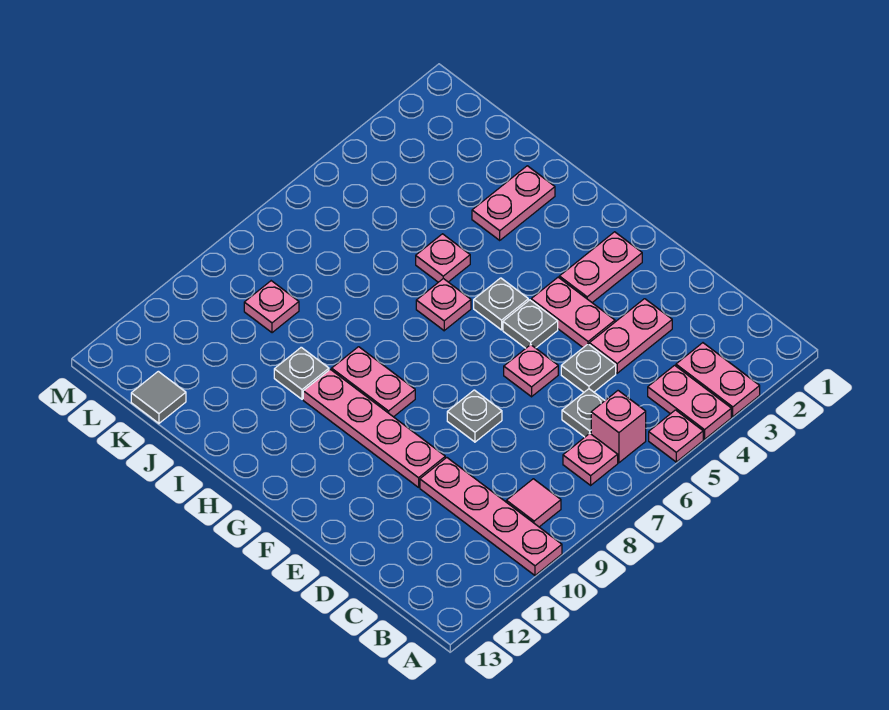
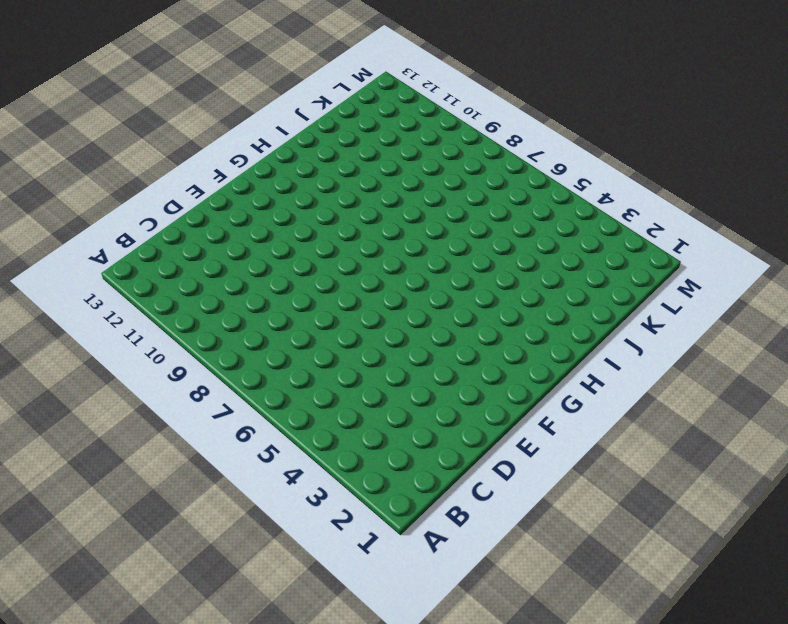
none -> pink 1x2 plate [676,343,760,417]
none -> pink 1x2 plate [648,365,731,439]
none -> pink 1x1 plate [649,410,703,462]

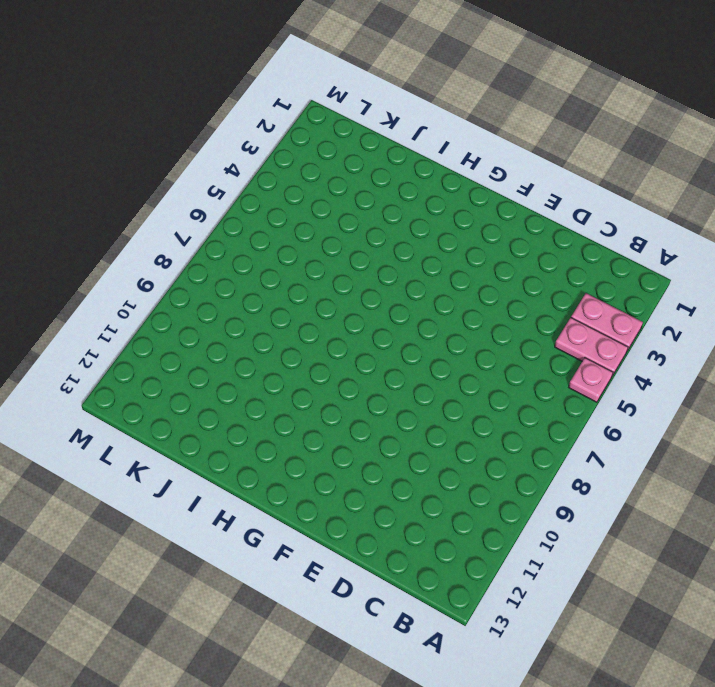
none -> pink 1x4 plate [420,458,562,575]
none -> pink 1x1 brick [591,391,646,463]
none -> pink 1x1 plate [563,434,618,485]

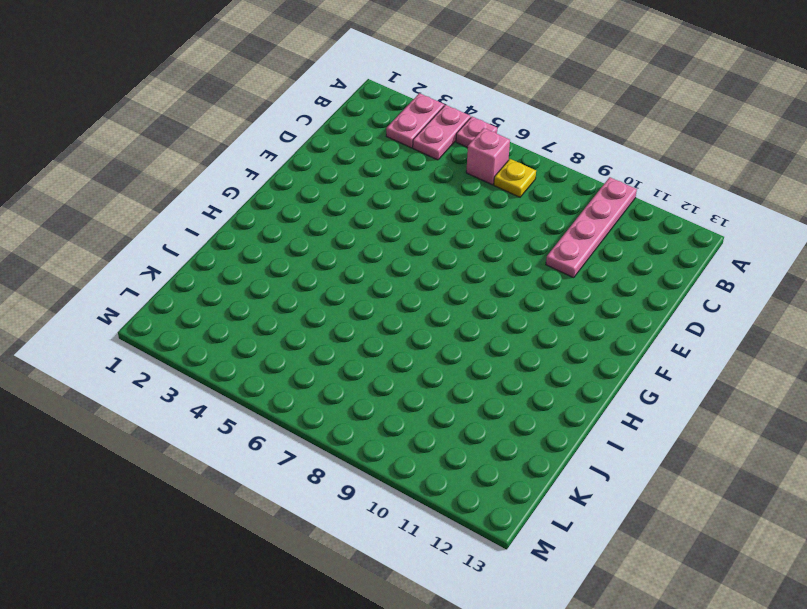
yellow 1x1 plate [494,159,536,197] -> pink 1x1 plate [563,434,618,485]
none -> pink 1x1 tile [506,479,561,527]
none -> grey 1x1 plate [562,389,605,437]
none -> pink 1x2 plate [589,299,672,373]

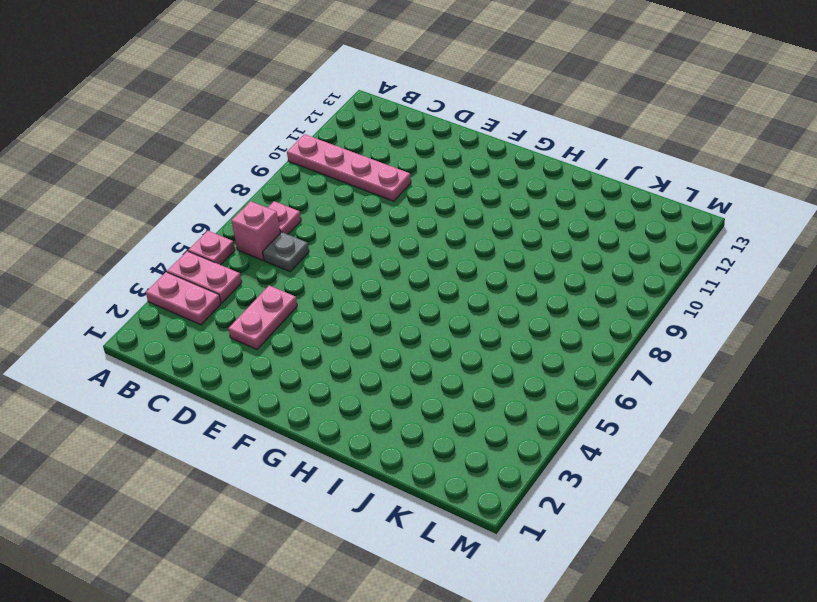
none -> pink 1x1 tile [506,479,561,527]
none -> grey 1x1 plate [561,344,616,392]
none -> pink 1x2 plate [531,277,615,348]

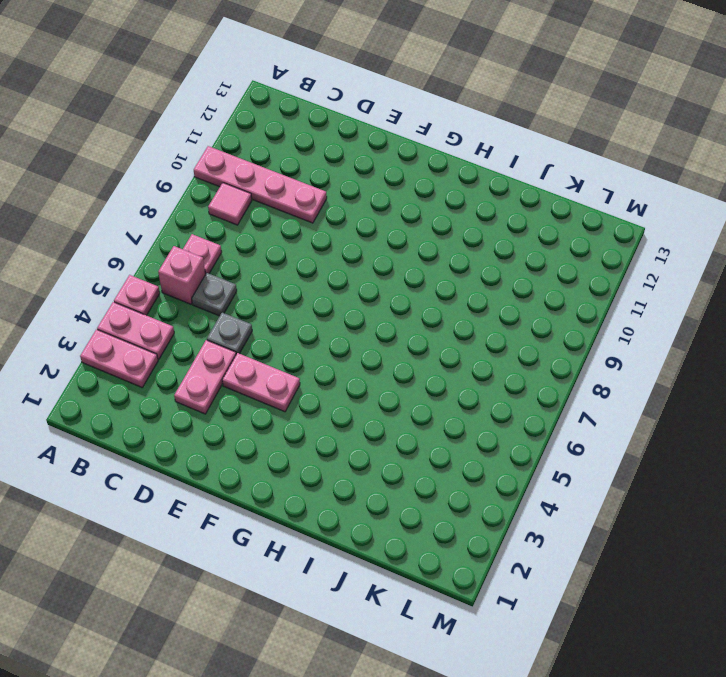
none -> pink 1x1 plate [504,345,558,397]
none -> grey 1x1 plate [447,390,502,442]
none -> pink 1x4 plate [303,369,445,487]

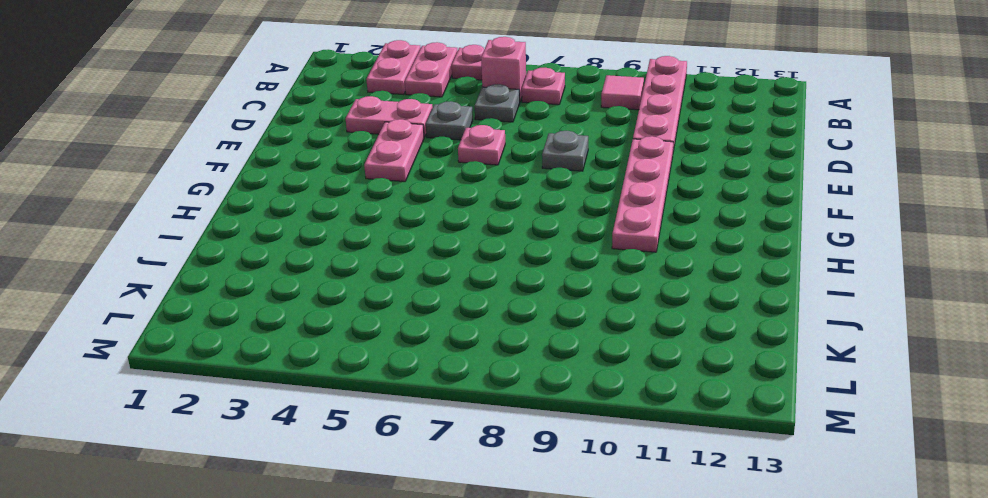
none -> pink 1x2 plate [559,232,642,303]
none -> grey 1x1 plate [503,300,558,348]
none -> grey 1x1 plate [474,278,528,330]

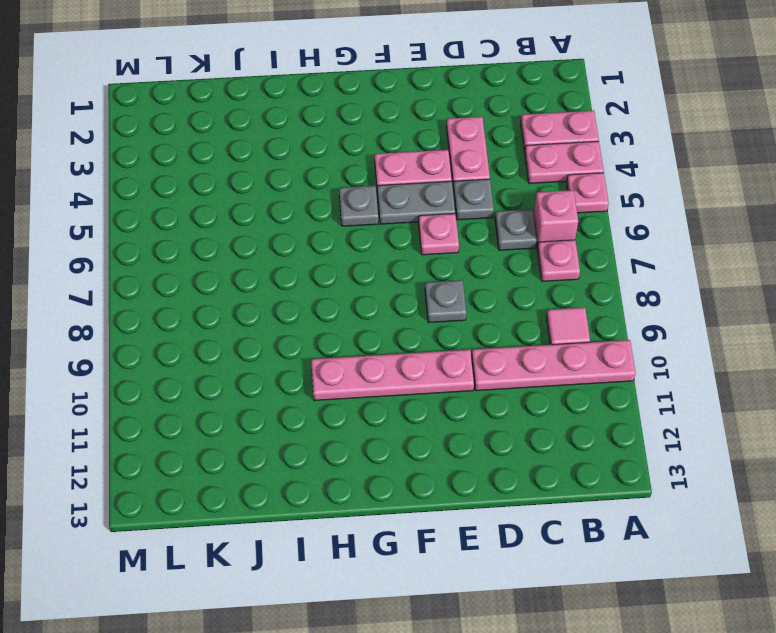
grey 1x2 plate [377,181,455,224] -> grey 1x1 plate [503,300,558,348]
none -> pink 1x2 plate [559,232,642,303]
none -> pink 1x2 plate [332,347,415,417]
none -> pink 1x1 plate [416,279,471,331]

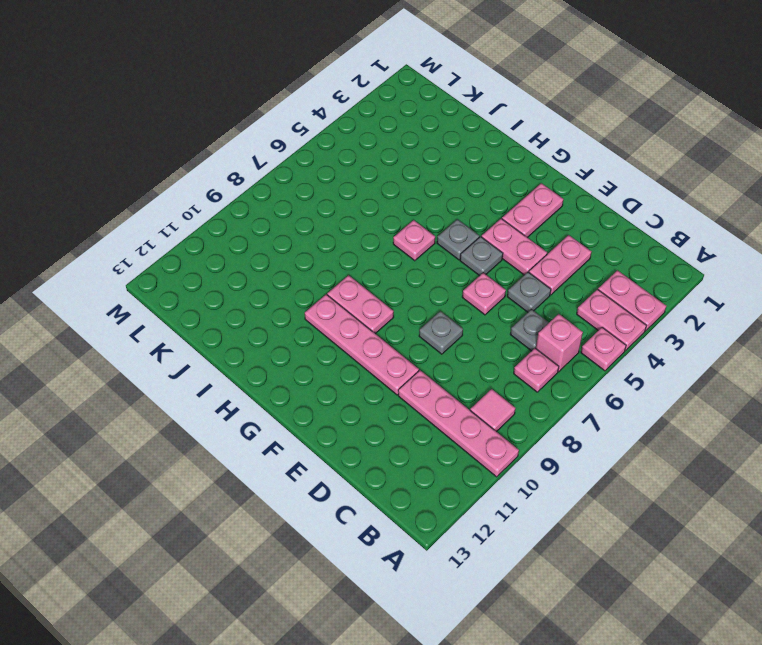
none -> pink 1x2 plate [472,166,555,240]
none -> pink 1x1 plate [416,234,470,282]
none -> grey 1x1 plate [274,347,329,399]

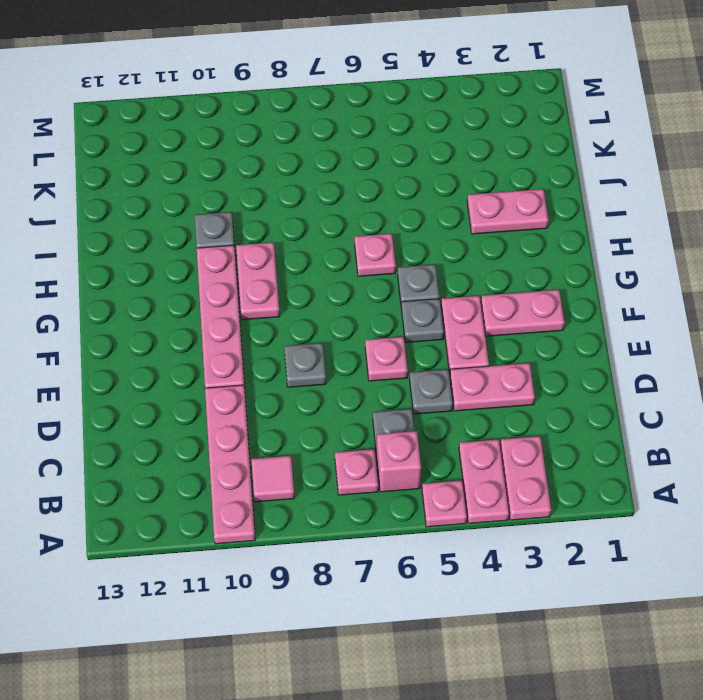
none -> pink 1x1 plate [416,234,470,282]
none -> pink 1x1 plate [244,281,299,333]
none -> grey 1x1 tile [131,371,186,423]

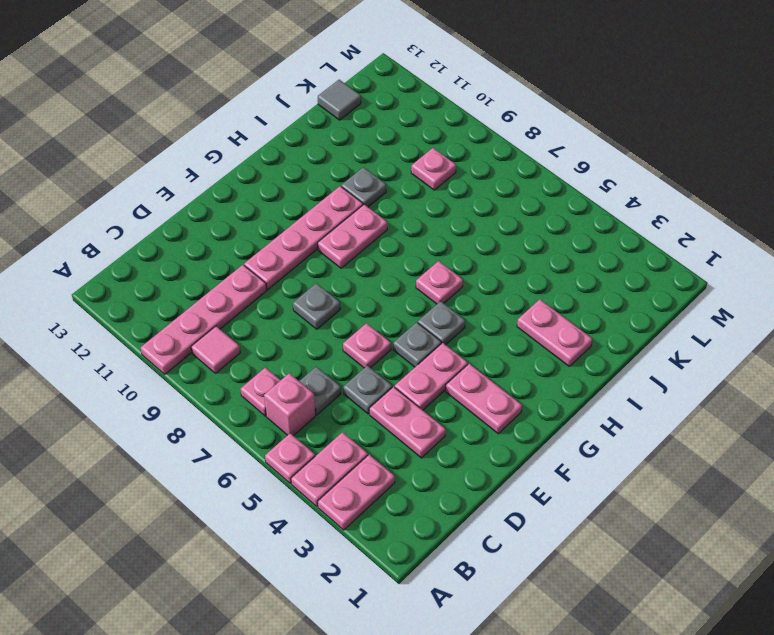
none -> pink 1x1 plate [416,234,470,282]

